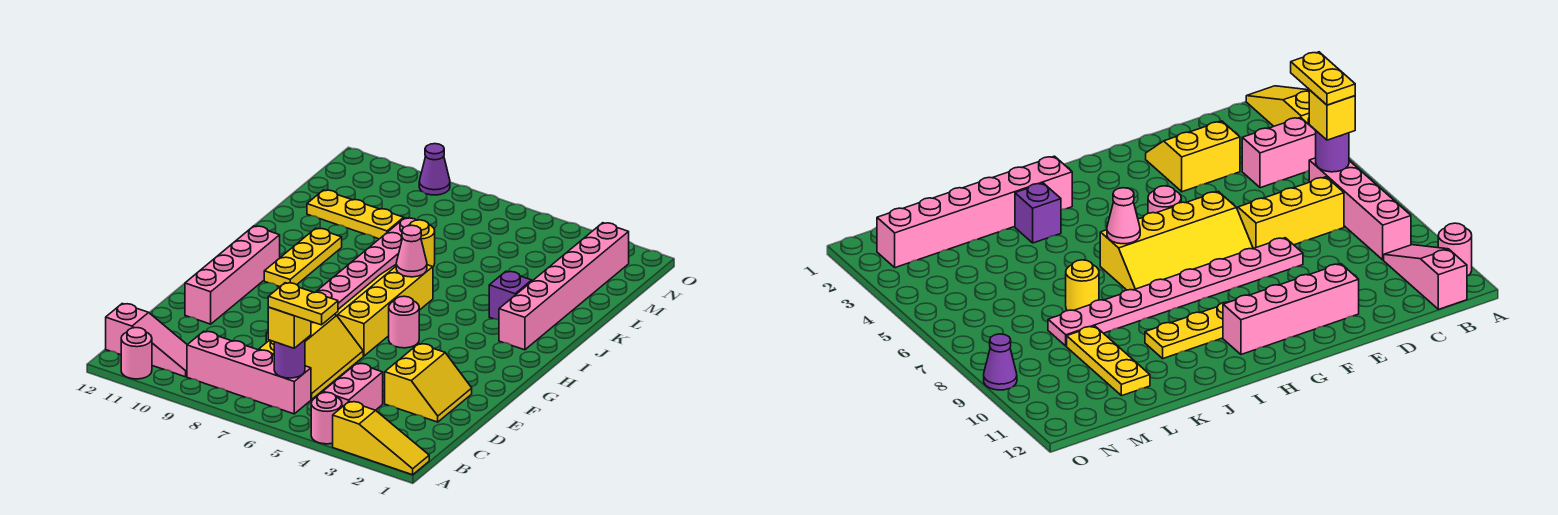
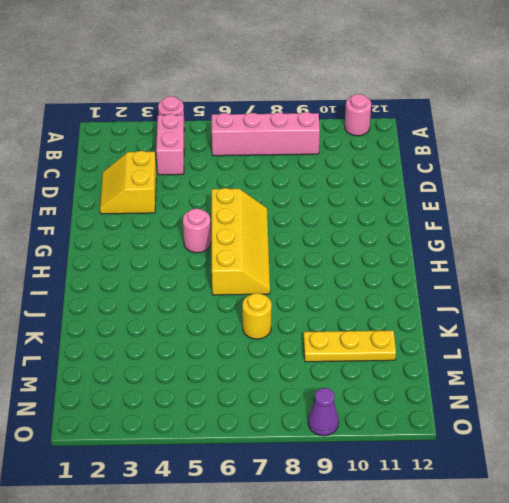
none -> yellow 1x3 slope [333,401,429,475]
none -> pink 1x3 slope [106,304,187,377]
none -> yellow 2x3 slope [259,315,363,399]

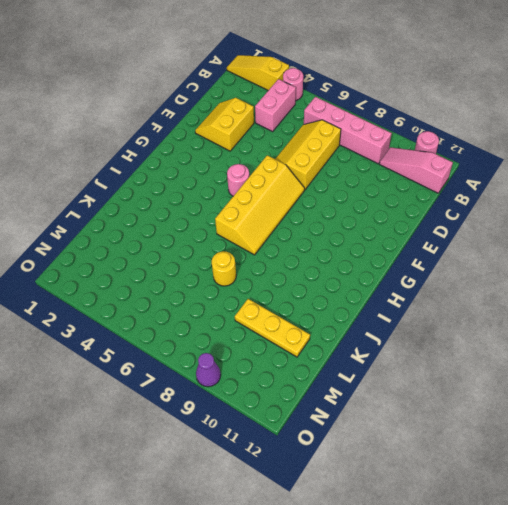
none -> pink 1x8 plate [266,218,416,343]
none -> pink 1x4 brick [185,226,280,324]
none -> yellow 1x3 plate [264,228,342,287]

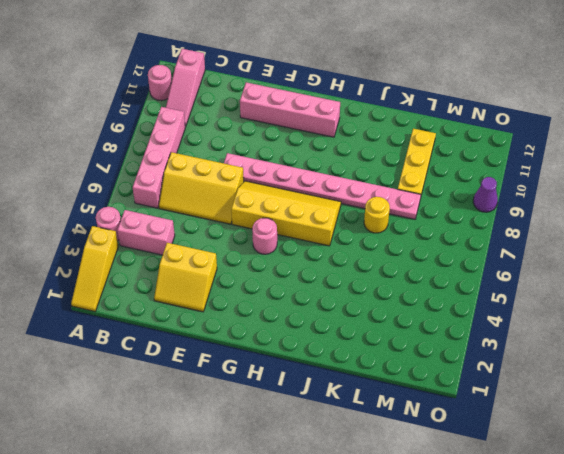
none -> yellow 1x3 plate [264,228,342,287]
none -> pink 1x6 brick [499,223,629,350]
none -> purple 1x1 brick [489,271,532,320]

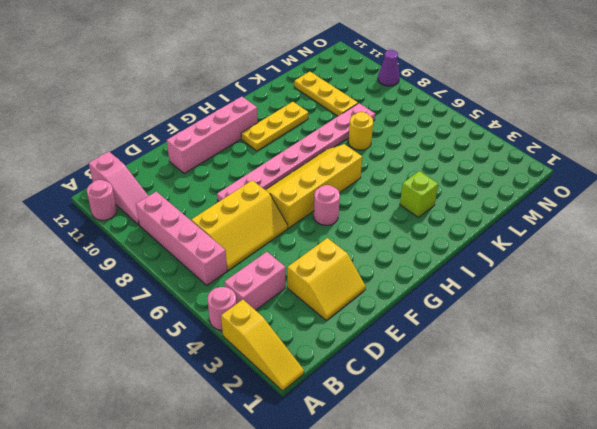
lime 1x1 brick [400,171,438,217] -> purple 1x1 brick [489,271,532,320]
none -> pink 1x6 brick [499,223,629,350]
none -> purple 1x1 round brick [274,340,305,378]
none -> pink 1x1 cone [396,225,427,277]

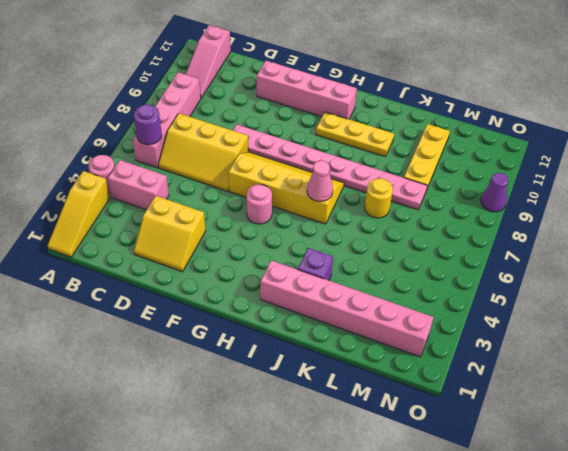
none -> pink 1x1 round brick [121,328,152,379]
none -> yellow 1x1 brick [268,307,311,348]
none -> yellow 1x2 plate [268,283,338,325]

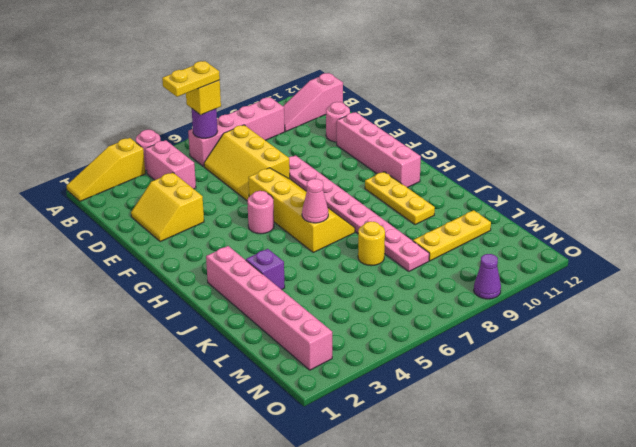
pink 1x1 round brick [326,102,350,142] -> pink 1x1 round brick moved to [121,328,152,379]

